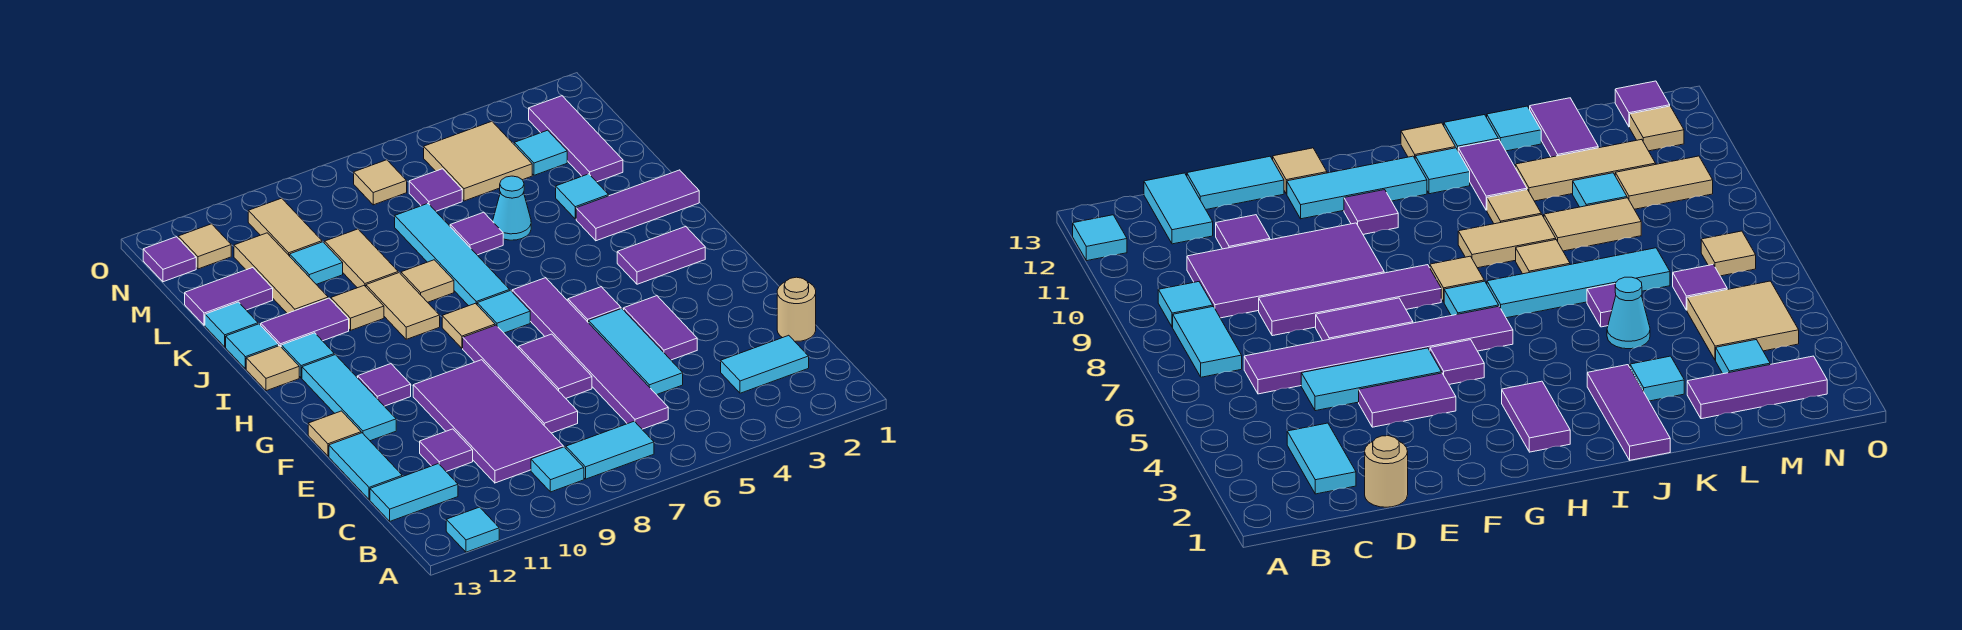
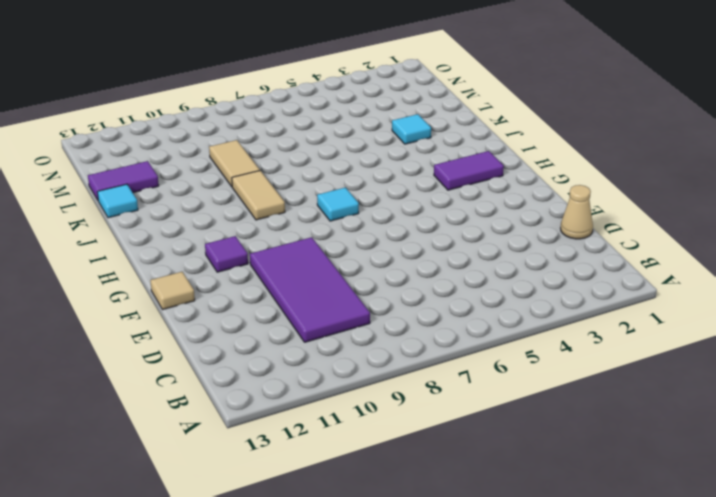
tan 1x1 cone [561,185,593,239] -> tan 1x1 round brick [777,277,816,341]
none -> cyan 1x1 tile [446,507,499,552]
none -> cyan 1x2 tile [566,421,654,479]
none -> cyan 1x1 tile [531,447,584,492]
none -> cyan 1x2 tile [721,335,809,393]

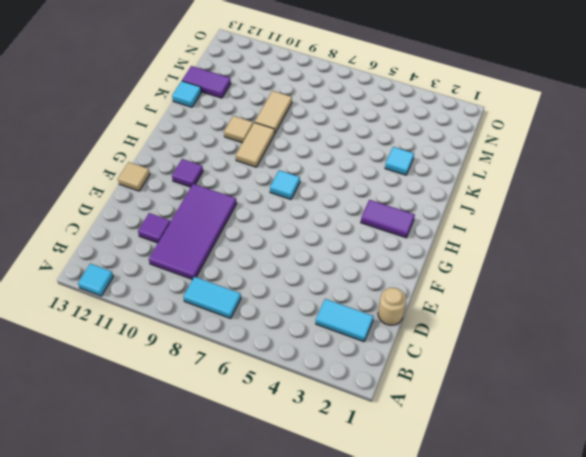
none -> cyan 1x1 tile [531,447,584,492]
none -> purple 1x6 tile [512,278,668,429]
none -> cyan 1x2 tile [370,464,458,521]
none -> cyan 1x3 tile [589,309,683,395]

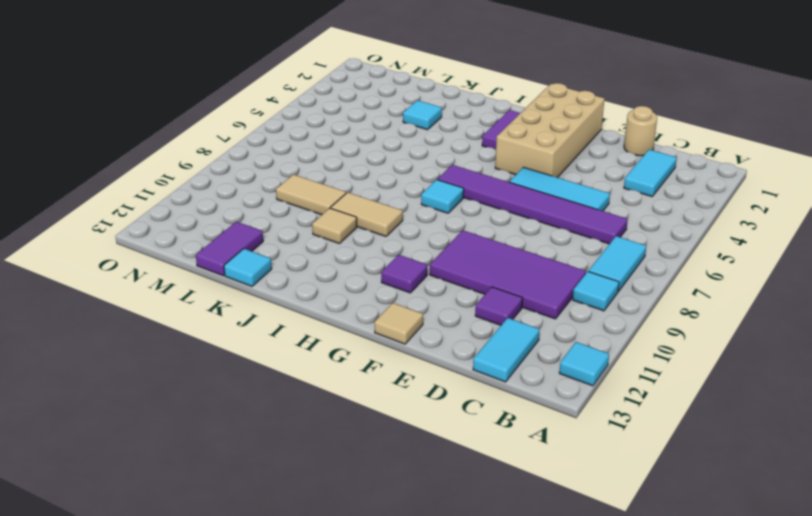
tan 2x4 brick [495,83,604,178] -> purple 1x2 tile [624,296,697,360]
none -> purple 1x4 tile [463,325,578,433]
none -> cyan 1x2 tile [329,433,402,500]
none -> purple 1x2 tile [518,334,592,398]
none -> cyan 1x3 tile [302,355,396,441]

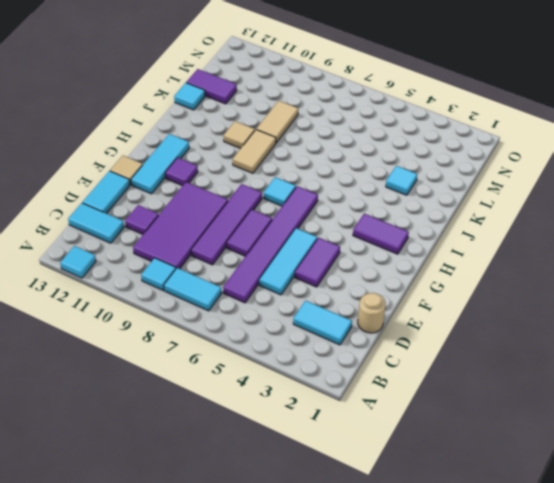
none -> purple 1x1 tile [568,287,621,323]
none -> tan 1x1 tile [442,303,495,348]
none -> cyan 1x4 tile [395,204,510,306]
none -> cyan 1x1 tile [281,333,334,378]

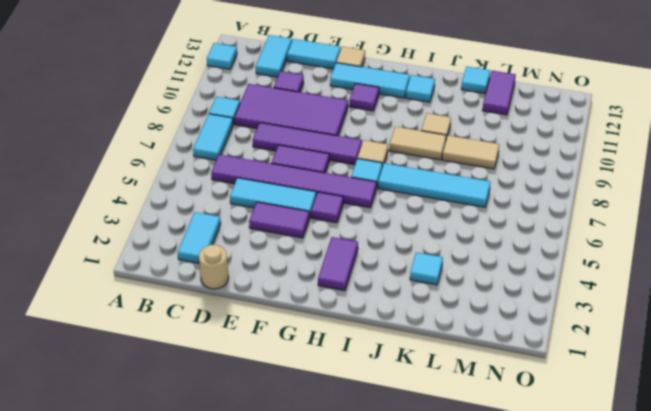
none -> tan 1x1 tile [246,346,299,391]
none -> purple 1x3 tile [576,170,699,241]
none -> tan 1x1 tile [401,260,454,302]
none -> purple 1x2 tile [261,298,349,346]

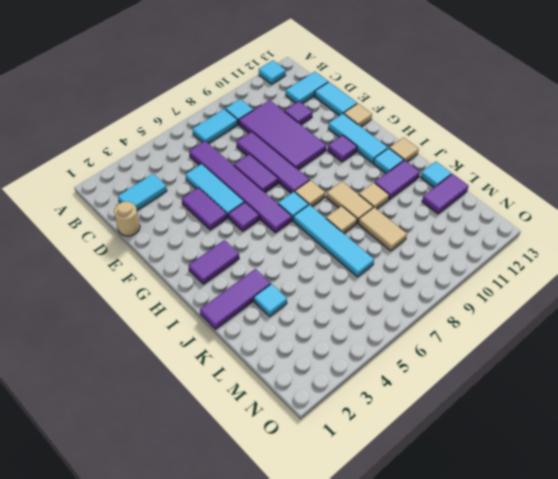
none -> cyan 1x1 tile [226,324,279,369]
none -> cyan 1x1 cone [493,176,531,240]
none -> purple 1x1 tile [450,212,503,255]
none -> tan 1x3 tile [234,233,328,313]

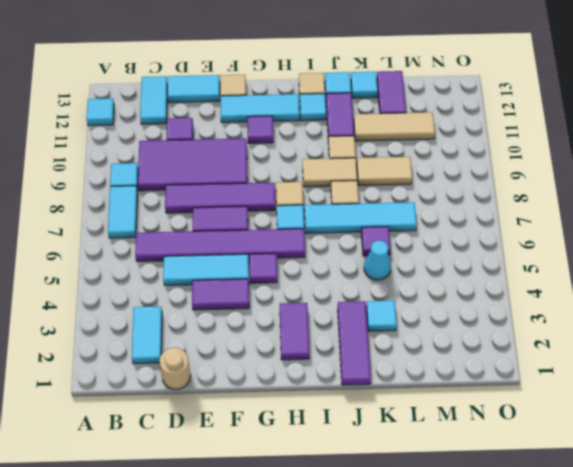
none -> purple 1x3 tile [529,96,623,182]
none -> cyan 1x1 tile [290,242,343,284]
none -> cyan 1x1 tile [514,130,567,175]
none -> tan 2x2 tile [424,121,532,201]

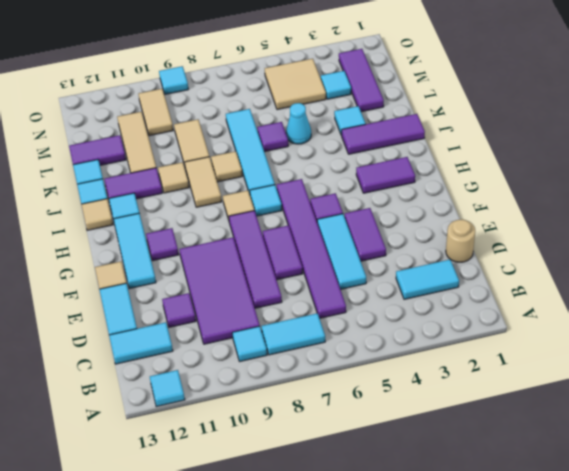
cyan 1x1 tile [159,66,188,94] -> cyan 1x1 tile moved to [290,242,343,284]
none -> purple 1x1 tile [409,169,462,211]
none -> tan 1x1 tile [354,160,407,205]
none -> tan 1x1 tile [178,224,231,269]
none -> purple 1x1 tile [143,237,196,282]

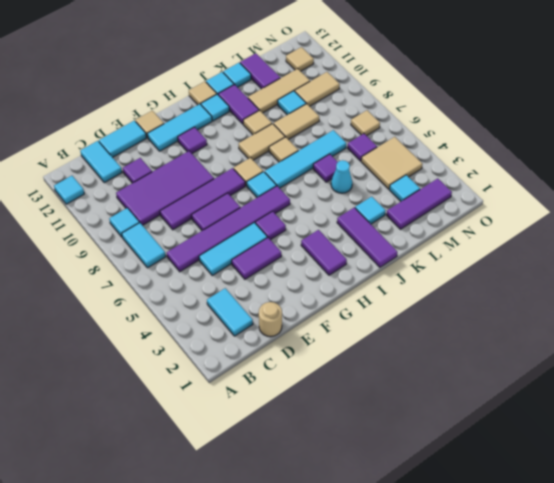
none -> purple 1x1 tile [143,237,196,282]

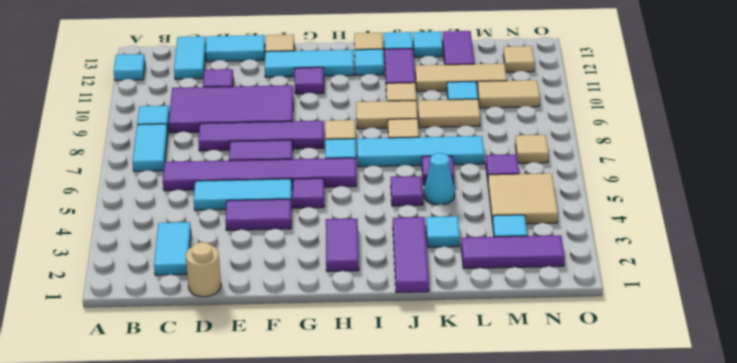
purple 1x1 tile [391,176,423,206] -> purple 1x1 tile moved to [143,237,196,282]

